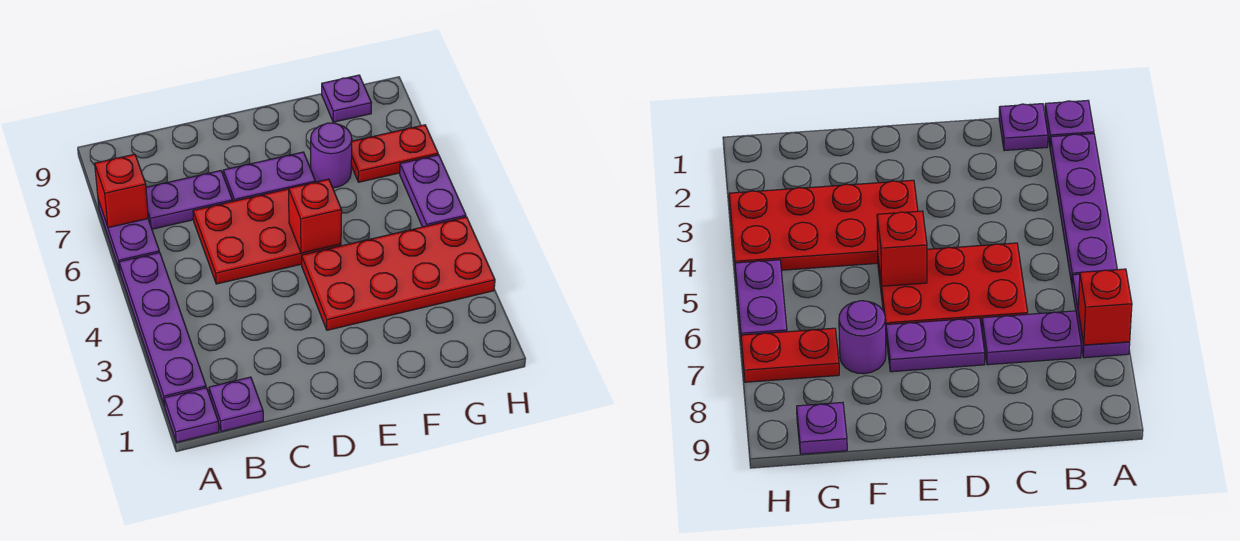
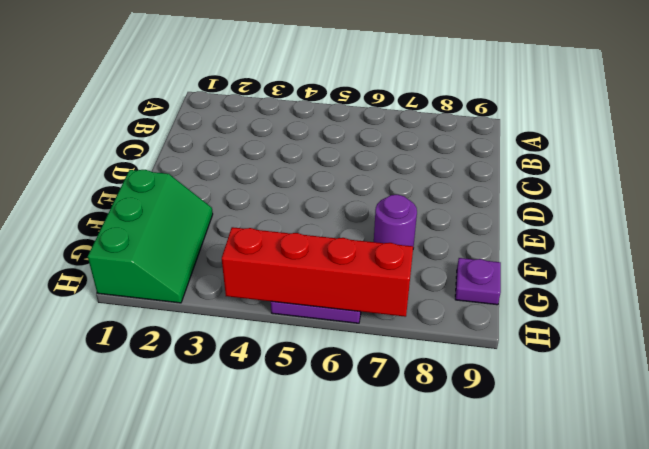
green 2x3 slope [88,170,213,303] -> none
red 1x4 brick [222,227,413,317] -> none
none -> purple 1x1 plate [164,388,219,442]
none -> purple 1x4 plate [119,253,206,406]
none -> purple 1x2 plate [98,200,160,271]

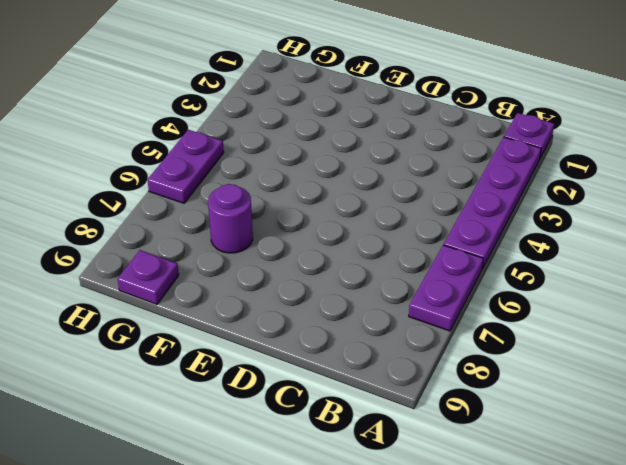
none -> purple 1x1 plate [209,377,263,432]
none -> purple 1x2 plate [146,171,232,229]
none -> red 2x3 plate [193,189,341,284]

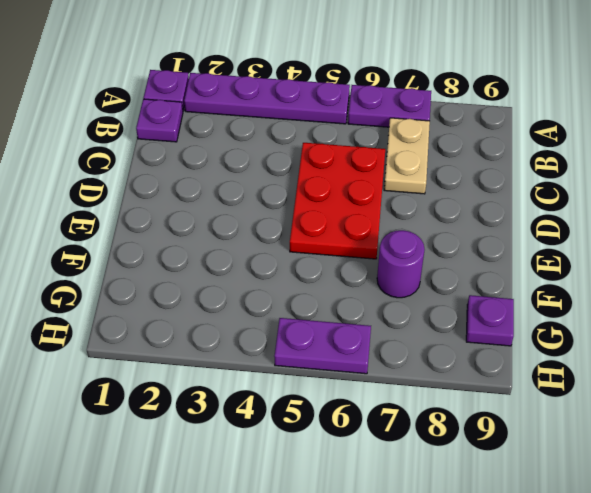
tan 1x2 plate [384,118,430,194] -> purple 1x2 plate [146,171,232,229]
none -> purple 1x2 plate [223,152,315,201]
none -> red 2x4 plate [302,217,495,330]
none -> red 1x2 plate [351,125,438,182]

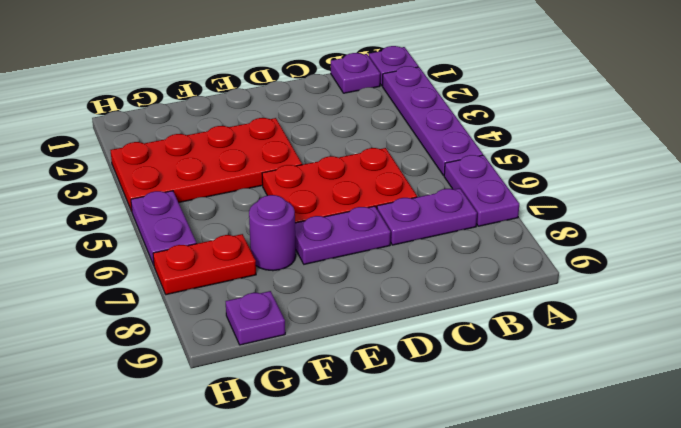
none -> red 1x1 brick [95,154,148,228]
none -> red 1x1 brick [289,179,342,253]

